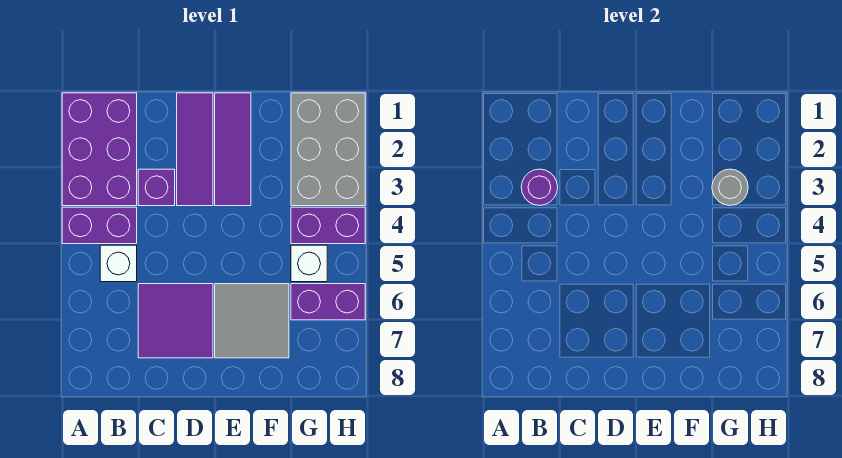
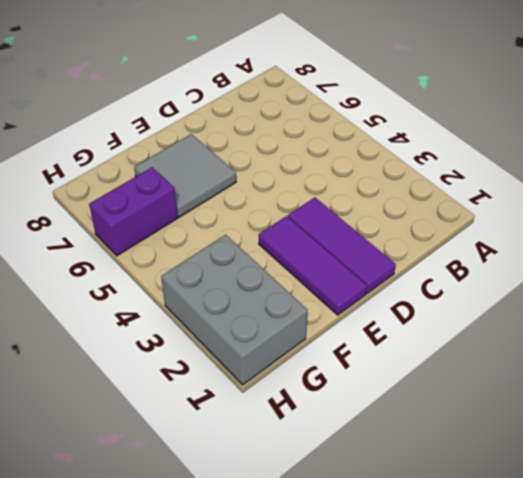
none -> purple 2x3 brick [62,93,137,206]
none -> purple 1x2 brick [62,207,137,244]
none -> white 1x1 brick [100,245,137,282]

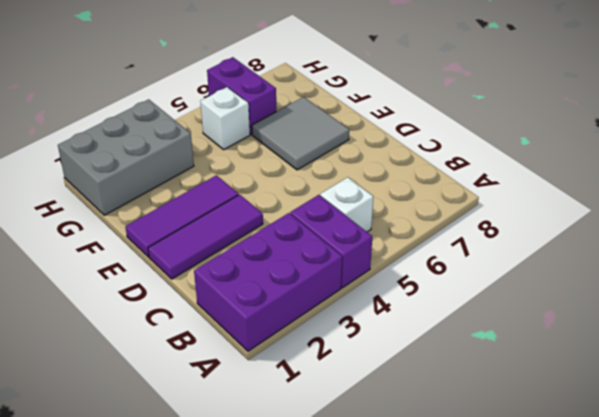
none -> purple 1x1 brick [138,169,175,206]
none -> purple 2x2 tile [138,284,213,358]
none -> purple 1x2 brick [291,207,365,244]

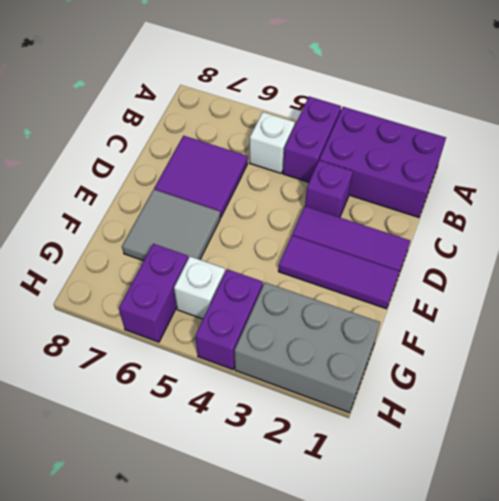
none -> purple 1x1 round brick [521,169,558,205]
none -> grey 1x1 round brick [712,169,748,205]

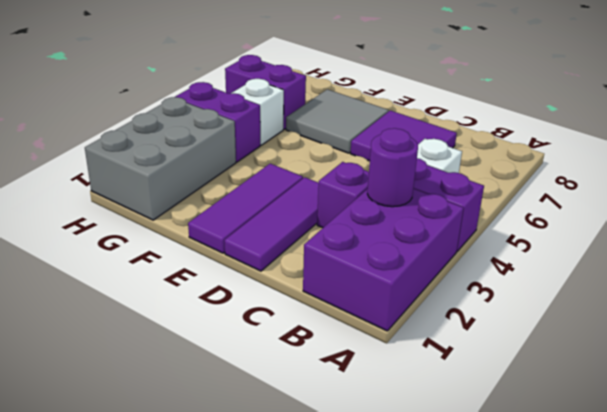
none -> grey 1x1 round brick [712,169,748,205]

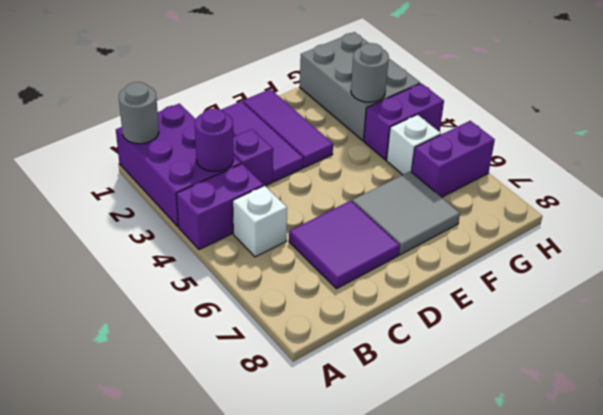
grey 1x1 round brick [119,82,159,144] -> none

